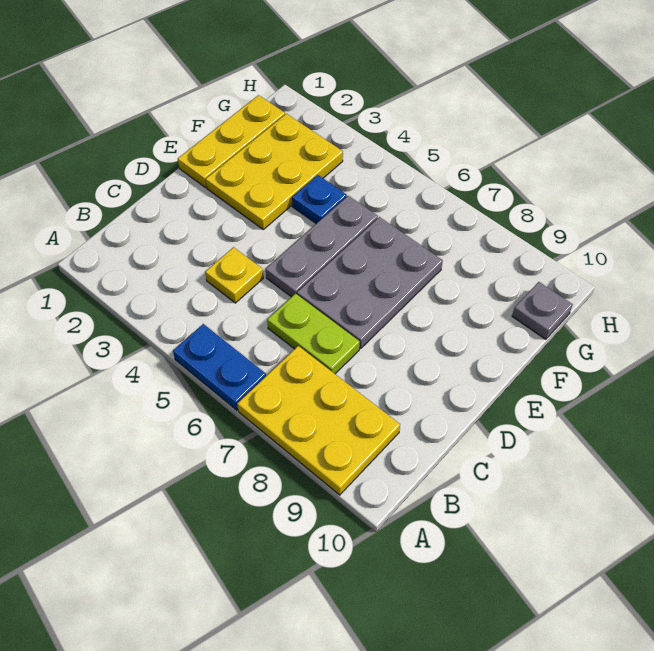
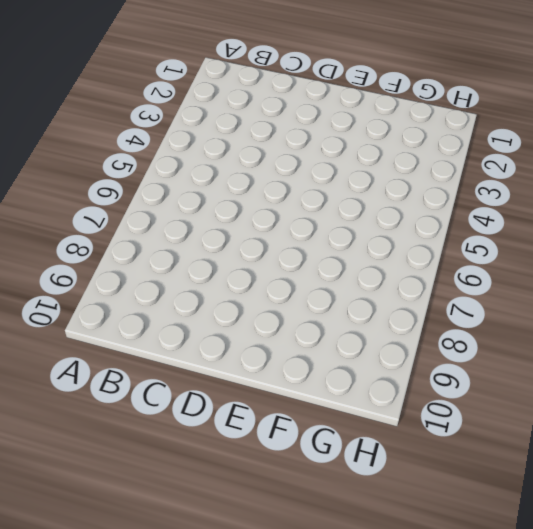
none -> blue 1x2 plate [173,324,266,410]
none -> yellow 2x3 plate [237,346,400,495]

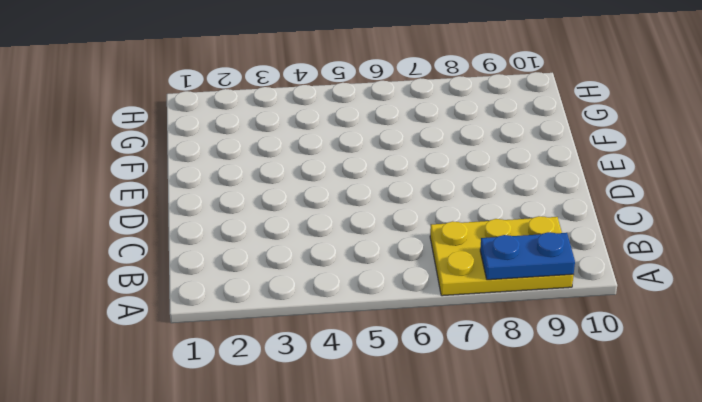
blue 1x2 plate [480,232,575,280] -> blue 1x2 plate moved to [173,324,266,410]
none -> yellow 1x1 plate [205,247,263,303]
none -> lime 1x2 plate [267,293,360,374]

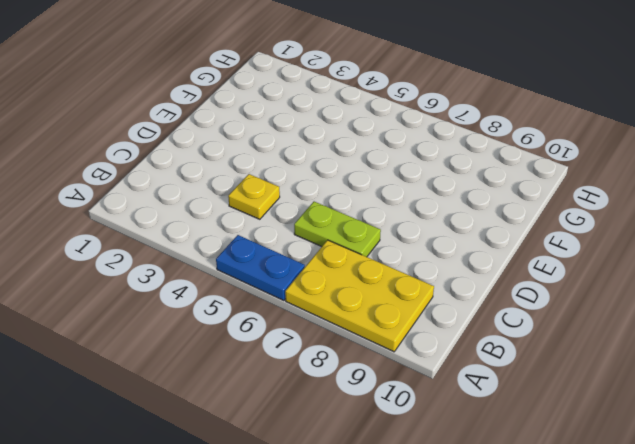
none -> grey 1x3 plate [266,196,378,297]
none -> grey 2x3 plate [297,217,443,349]

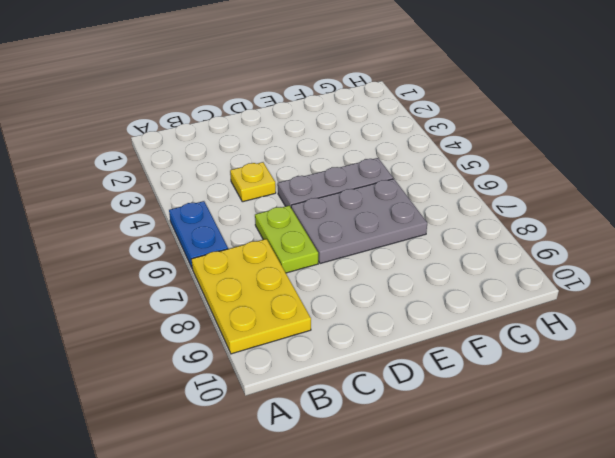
none -> yellow 1x3 plate [178,95,285,187]
none -> yellow 2x3 plate [206,114,343,229]

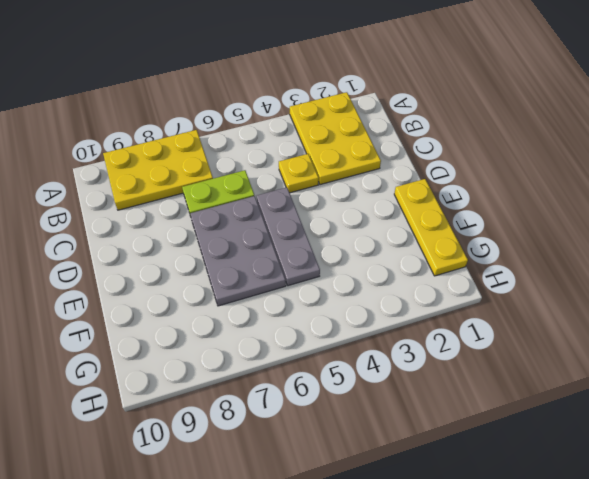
yellow 2x3 plate [290,92,381,185] -> yellow 2x3 plate moved to [206,114,343,229]
none -> blue 1x2 plate [173,324,266,410]
none -> blue 1x1 plate [292,175,347,224]

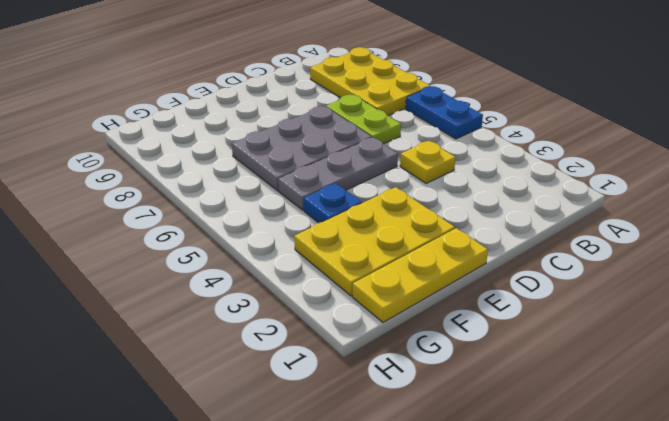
none -> grey 1x1 plate [512,282,573,339]

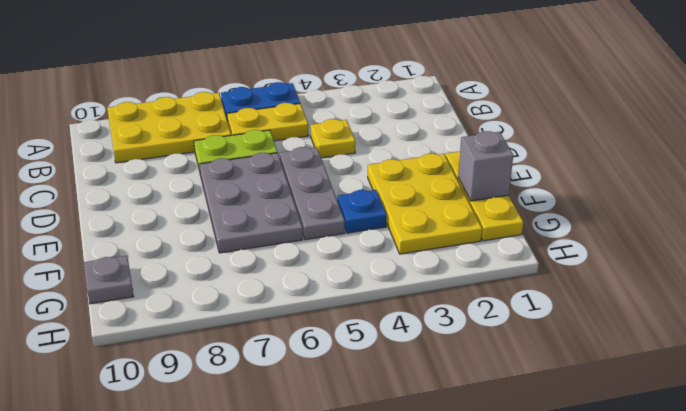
yellow 1x2 plate [227,103,309,141] -> none
grey 1x1 brick [458,131,513,201] -> none

